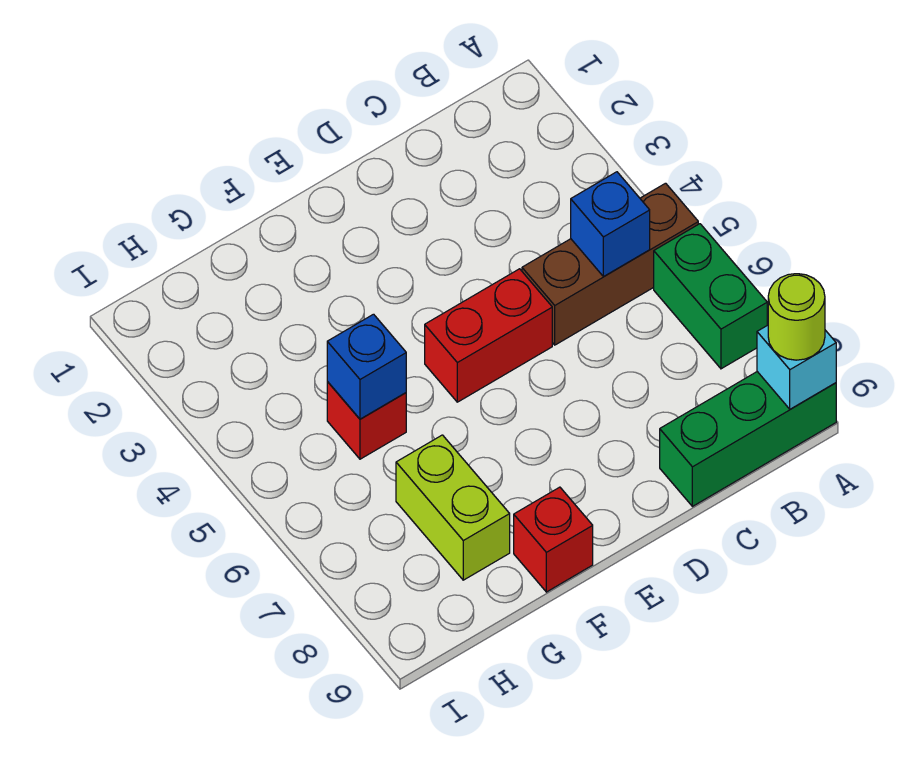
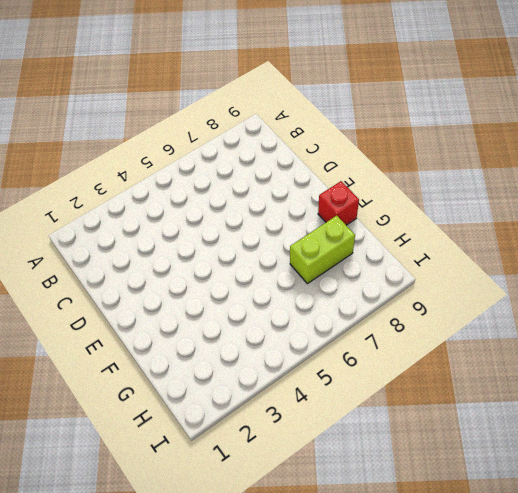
none -> brown 1x3 brick [522,183,698,345]
none -> green 1x2 brick [654,224,767,369]

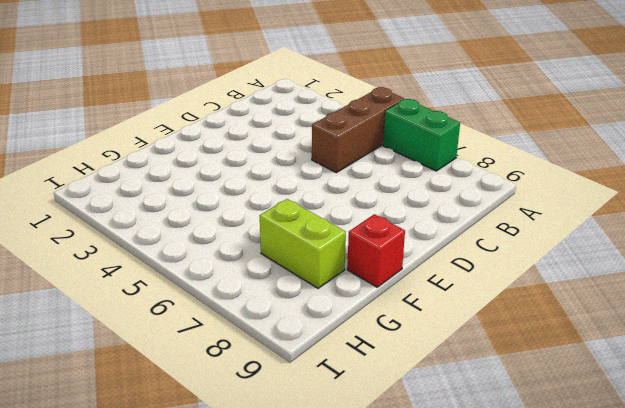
none -> green 1x3 brick [660,372,836,506]
none -> red 1x2 brick [425,269,552,402]

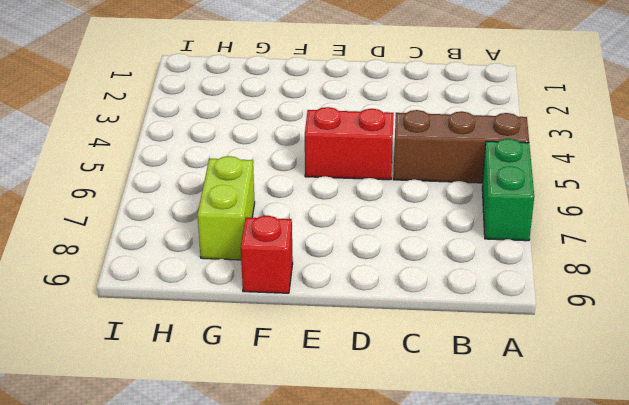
none -> green 1x3 brick [660,372,836,506]
none -> red 1x1 brick [327,382,406,459]

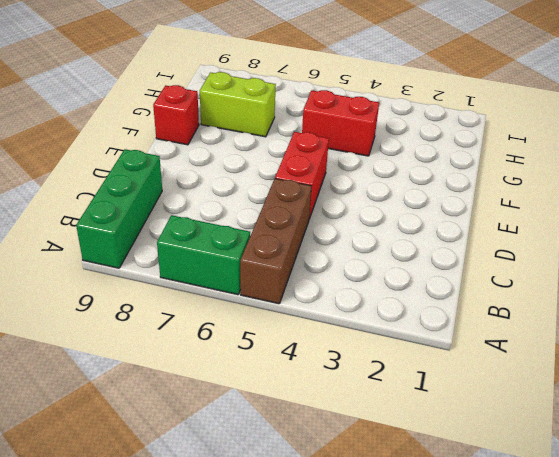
red 1x2 brick [302,90,379,156] -> red 1x1 brick [327,382,406,459]
none -> cyan 1x1 brick [757,325,836,409]
none -> blue 1x1 brick [571,172,650,277]

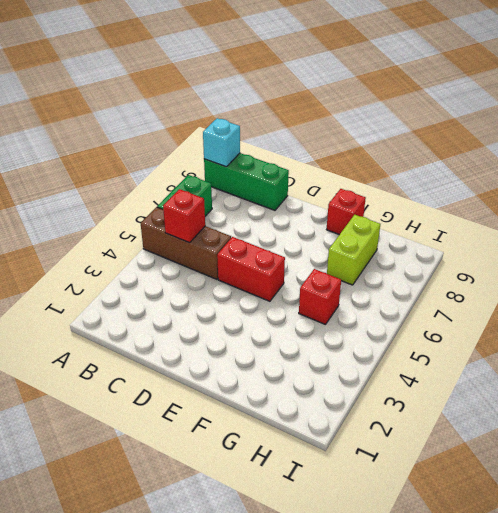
red 1x1 brick [163,189,205,243] -> blue 1x1 brick [571,172,650,277]
none -> blue 1x1 brick [327,314,406,419]
none -> lime 1x1 round brick [768,274,825,360]

